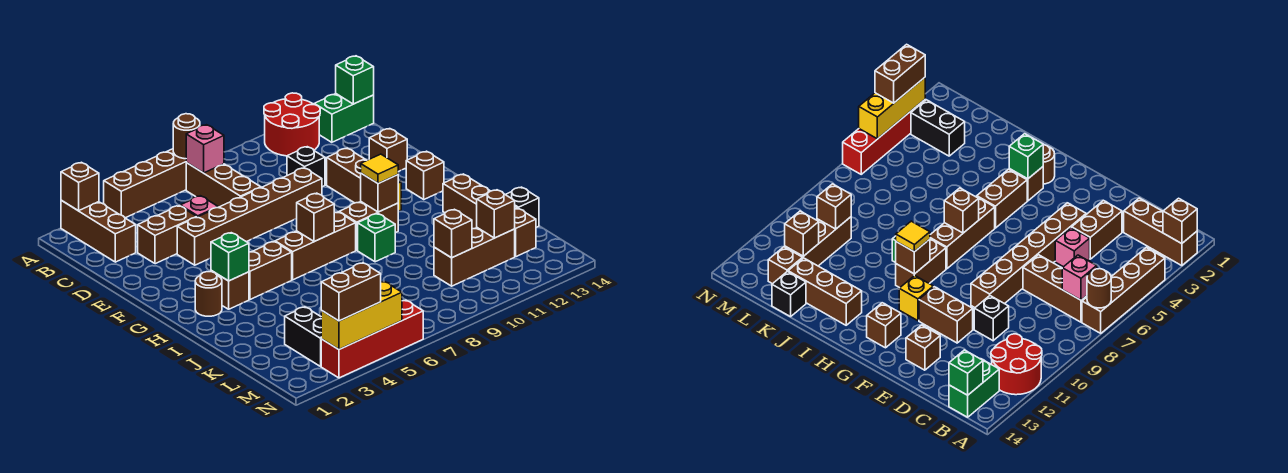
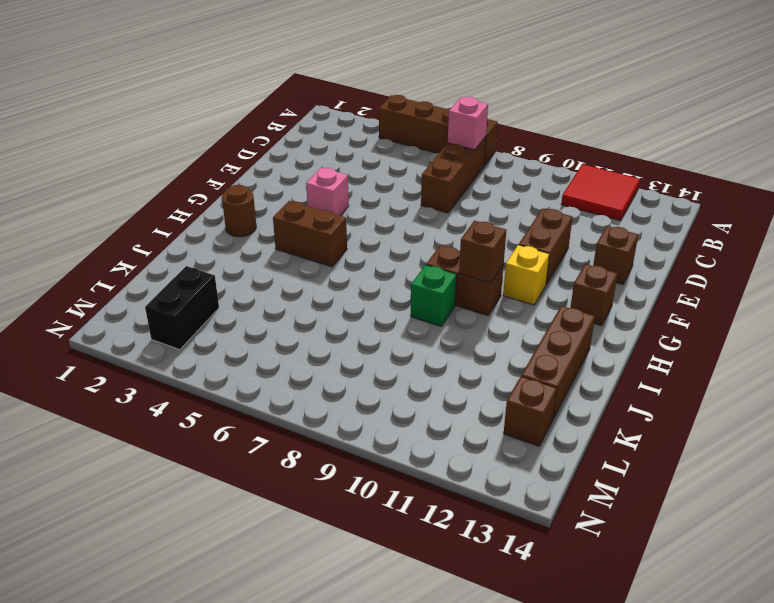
red 2x2 tile [561,164,640,221] -> red 2x2 round brick [264,93,320,156]
pink 1x1 brick [306,168,349,216] -> pink 1x1 brick moved to [180,196,218,217]
none -> brown 1x3 brick [61,200,136,262]
none -> green 1x2 brick [314,94,374,142]
none -> brown 1x2 brick [138,206,196,264]
none -> black 1x1 brick [287,147,325,187]

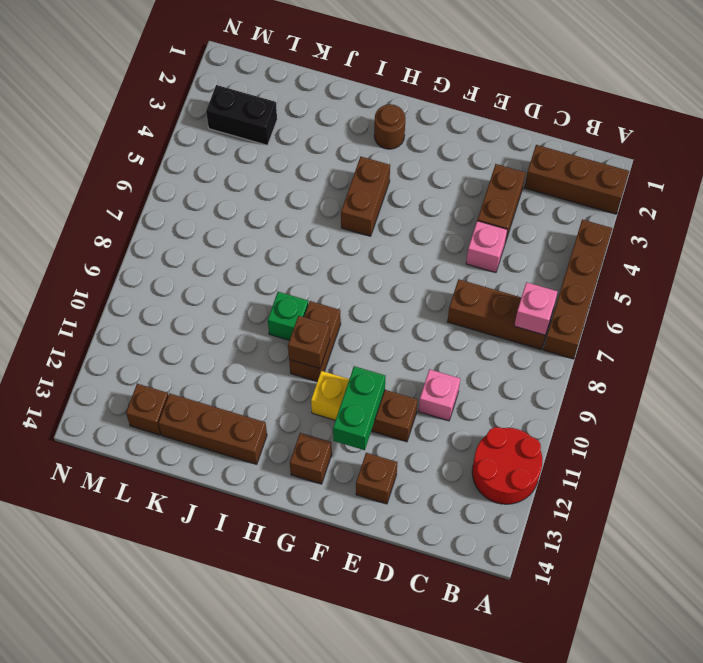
pink 1x1 brick [419,369,460,421] -> black 1x1 brick [287,147,325,187]
green 1x2 brick [333,366,386,450] -> green 1x2 brick moved to [314,94,374,142]
none -> brown 1x6 brick [177,168,322,265]
none -> brown 1x1 brick [211,271,249,309]
none -> brown 1x3 brick [275,212,356,280]
none -> black 1x1 brick [506,187,539,228]

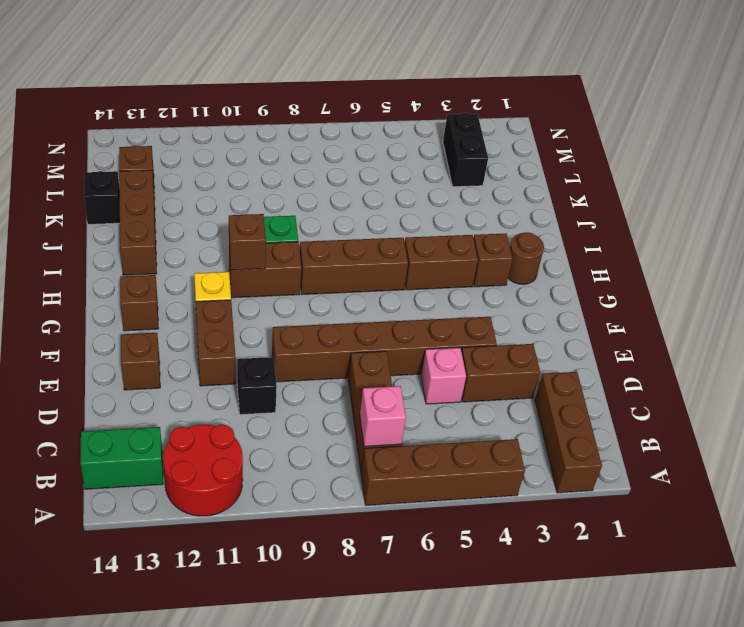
none -> brown 1x3 brick [434,228,515,286]
none -> red 1x4 brick [321,300,423,378]
none -> brown 1x1 brick [61,162,99,211]
none -> brown 1x1 round brick [173,114,200,159]

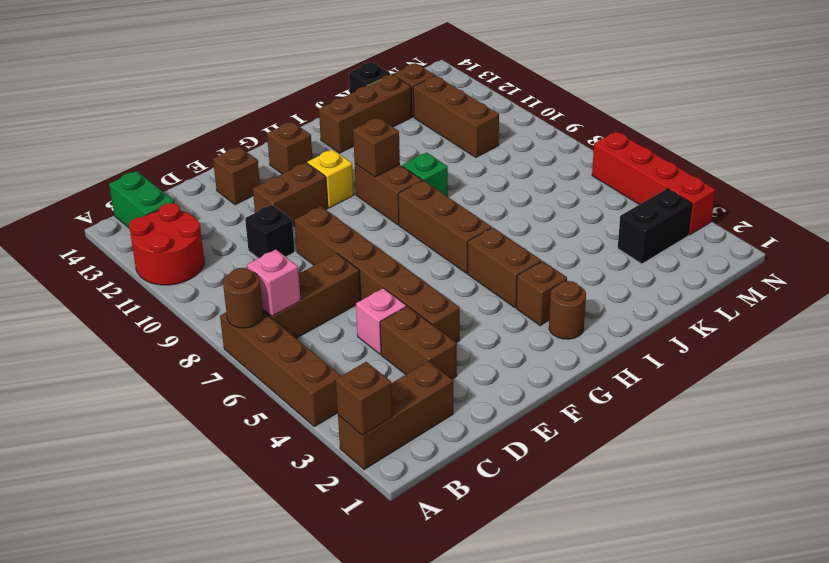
none -> green 1x1 brick [336,56,374,104]
none -> green 1x1 brick [211,233,249,281]
none -> brown 1x1 brick [297,193,334,242]
none -> brown 1x1 brick [434,209,472,258]

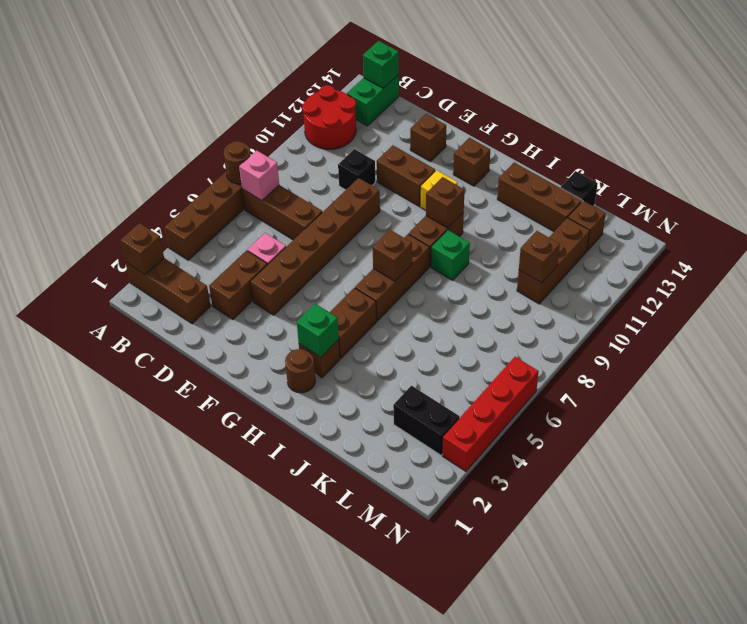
none -> brown 1x1 brick [477,190,515,238]
none -> yellow 1x3 brick [321,281,402,349]
none -> yellow 1x1 tile [361,154,398,184]
none -> brown 1x2 brick [321,263,381,321]

